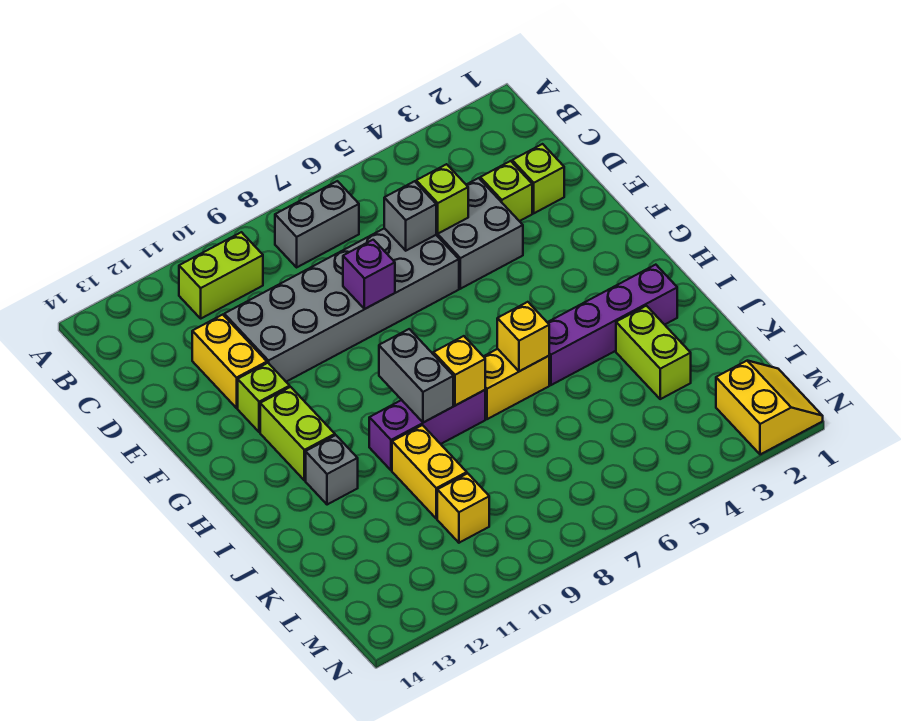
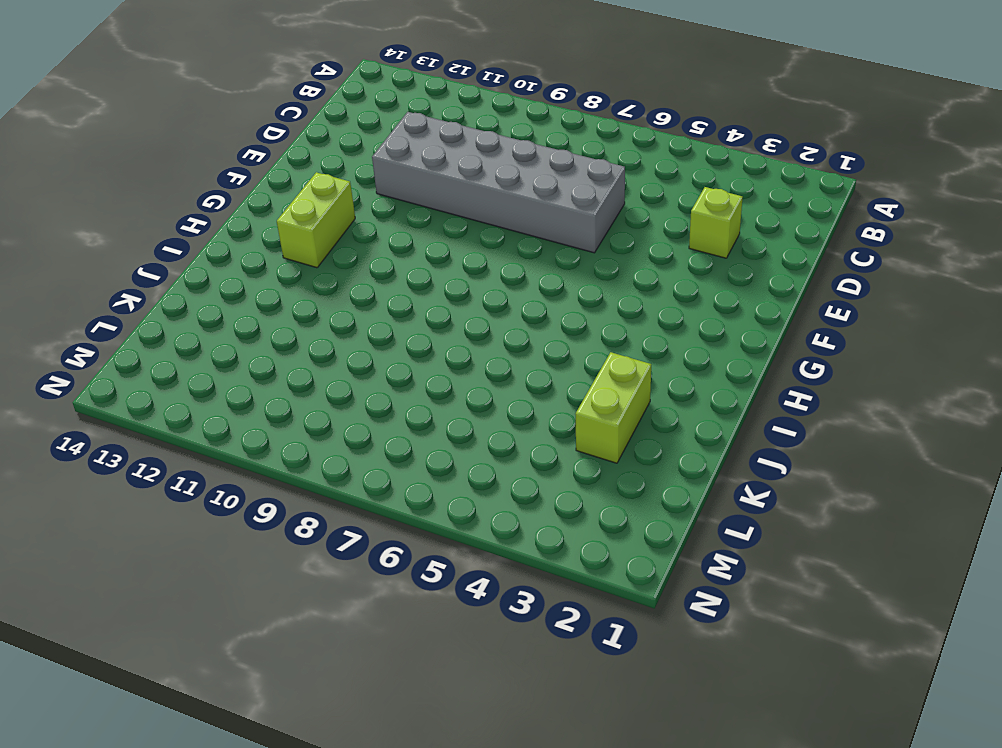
none -> grey 1x2 brick [275,181,359,267]
none -> lime 1x2 brick [179,232,263,318]
none -> lime 1x1 brick [512,144,564,213]

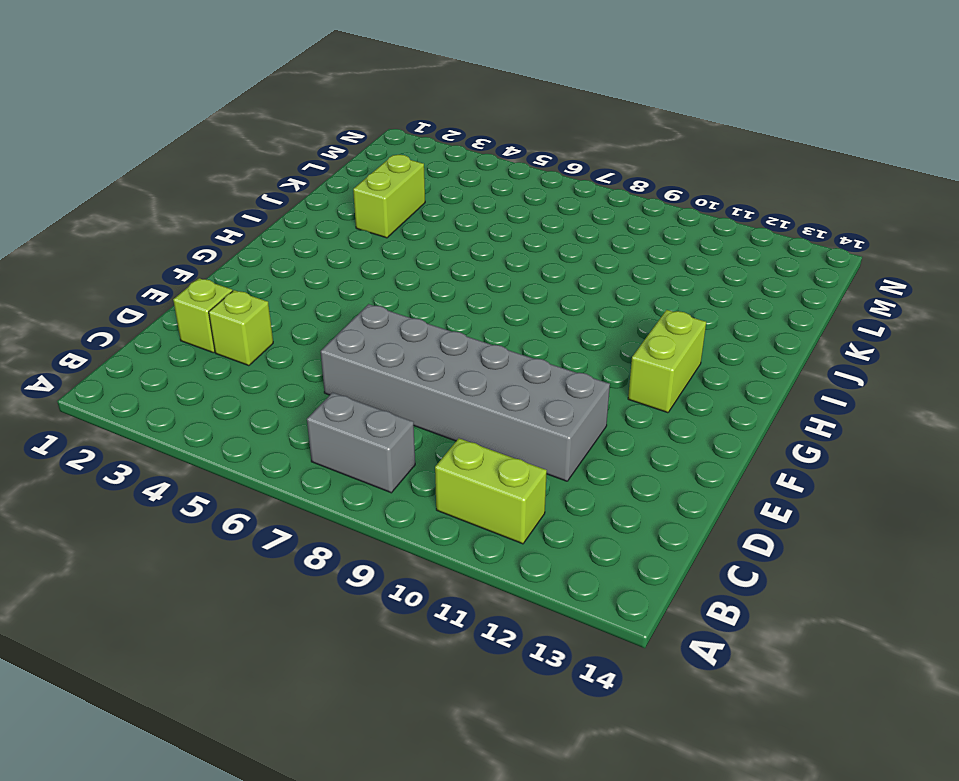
none -> grey 2x2 brick [436,178,523,289]
none -> yellow 1x2 brick [192,315,267,408]
none -> lime 1x1 brick [238,363,290,432]

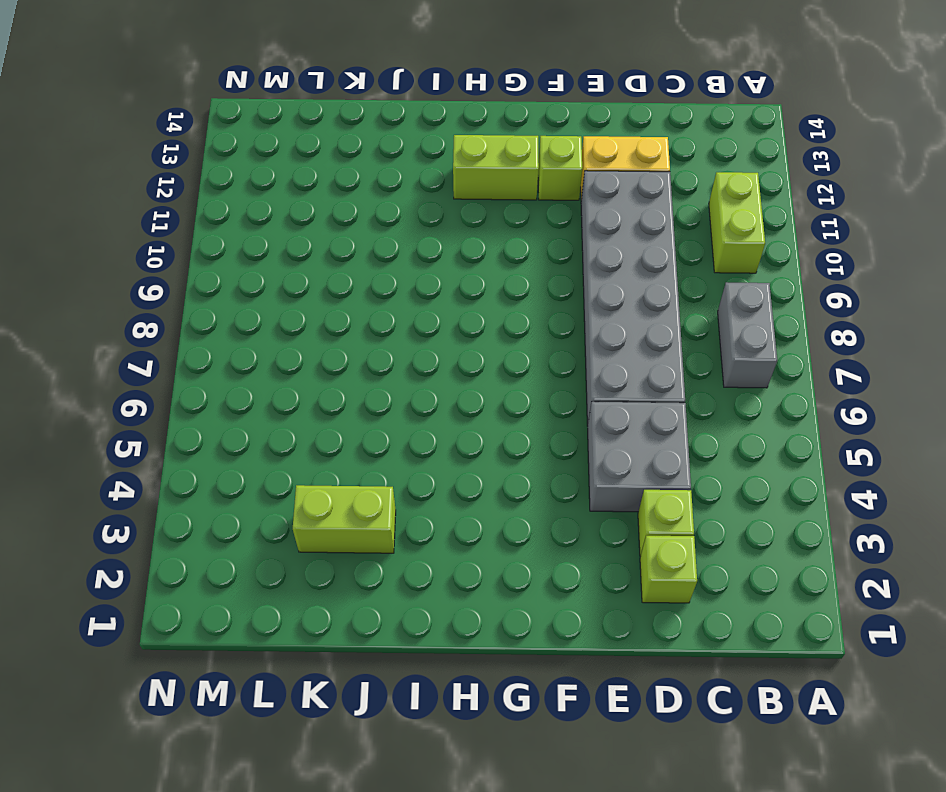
none -> purple 1x4 brick [547,265,677,385]
none -> yellow 1x2 brick [483,349,549,419]
none -> purple 1x3 brick [369,390,485,470]

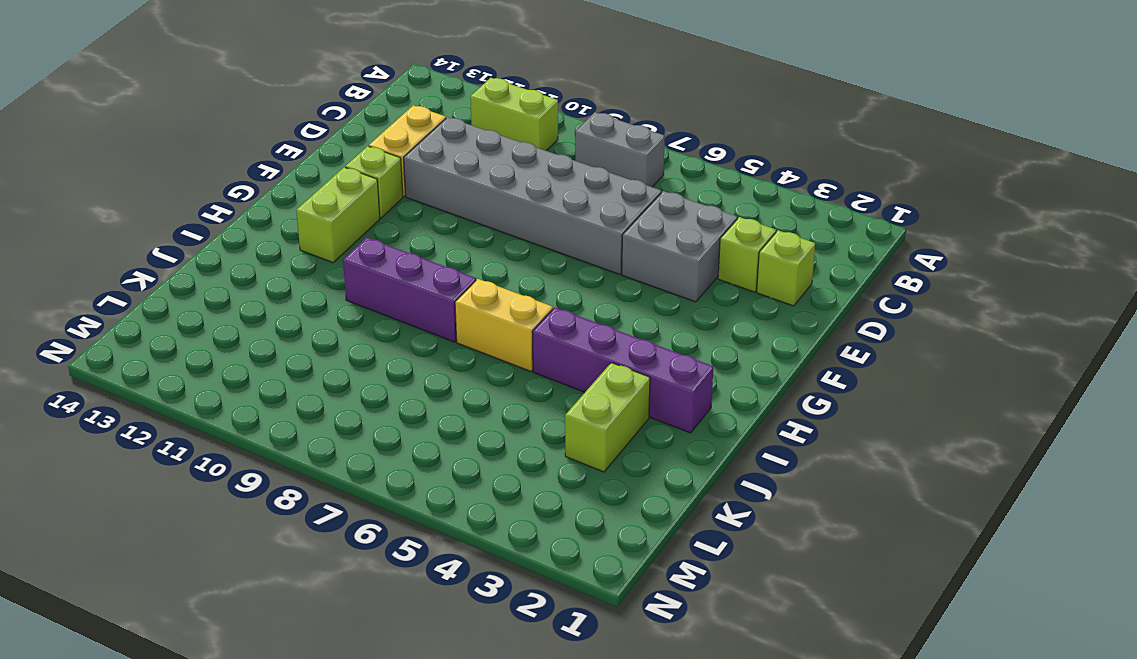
none -> grey 1x1 brick [306,435,358,505]
none -> yellow 1x2 brick [392,425,467,519]
none -> yellow 1x1 brick [437,473,489,543]

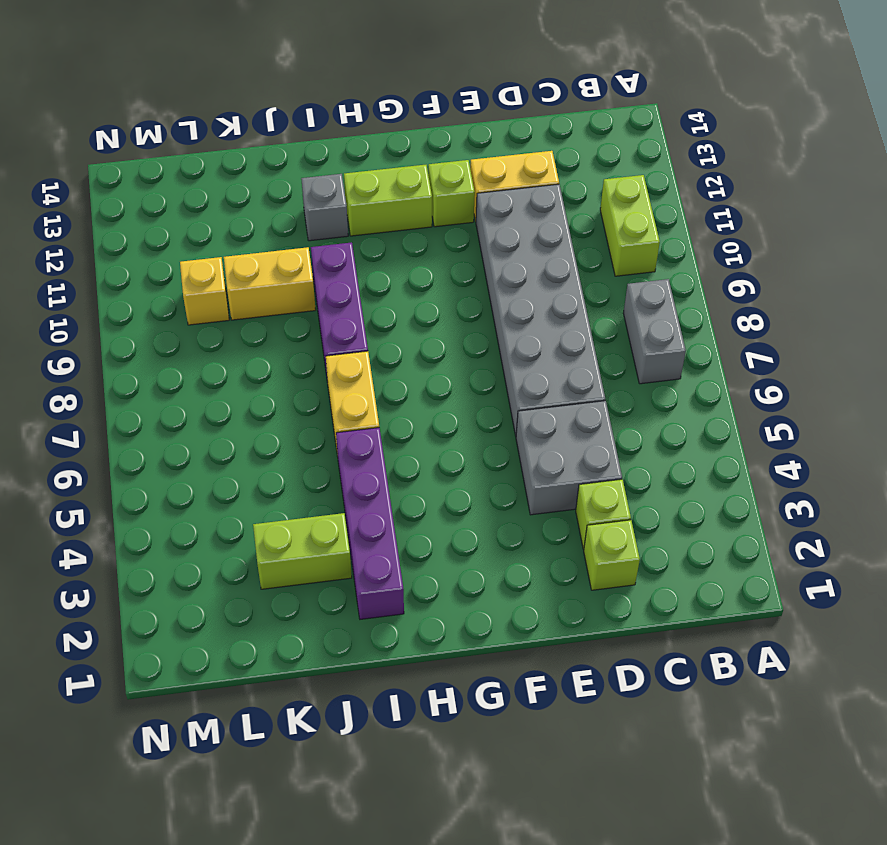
none -> yellow 2x2 slope [716,361,823,455]
none -> lime 1x1 brick [416,164,468,234]
none -> grey 1x1 brick [384,181,436,251]

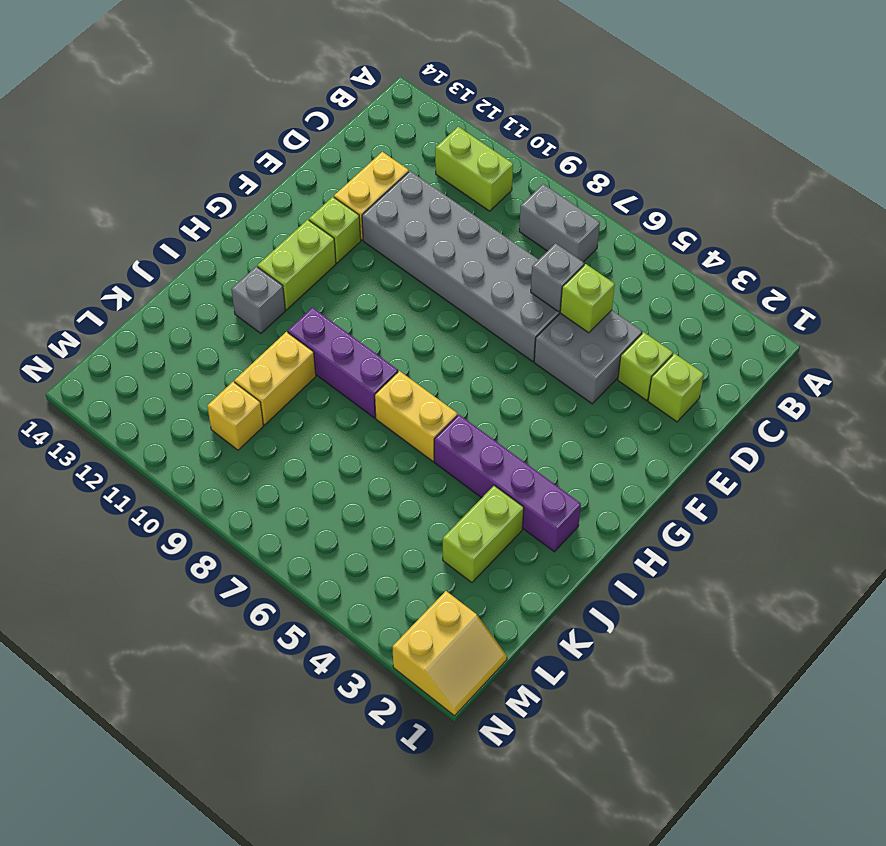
none -> purple 1x1 brick [343,240,395,309]
none -> grey 1x2 brick [379,329,453,423]
none -> yellow 1x1 brick [497,302,549,371]

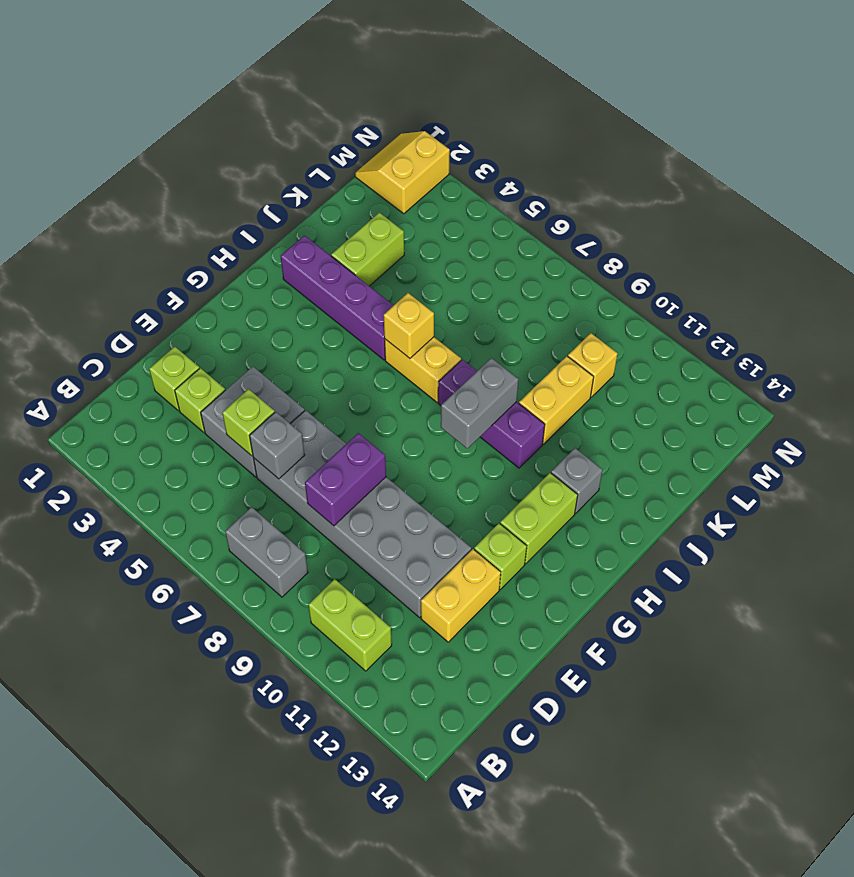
purple 1x2 brick [305,433,386,526] -> purple 1x1 brick [343,240,395,309]
none -> yellow 1x1 brick [433,336,485,406]

